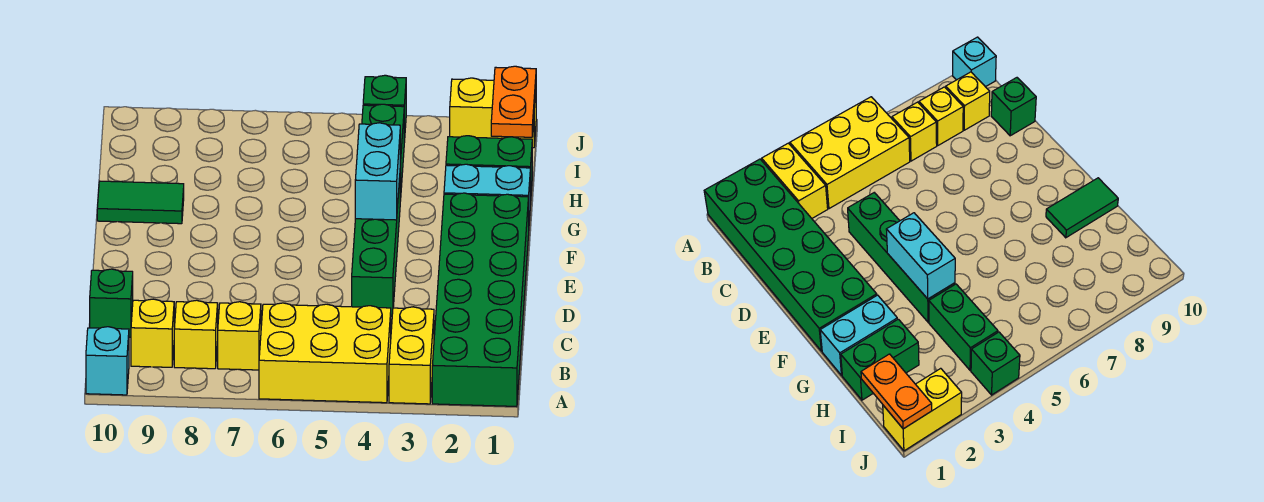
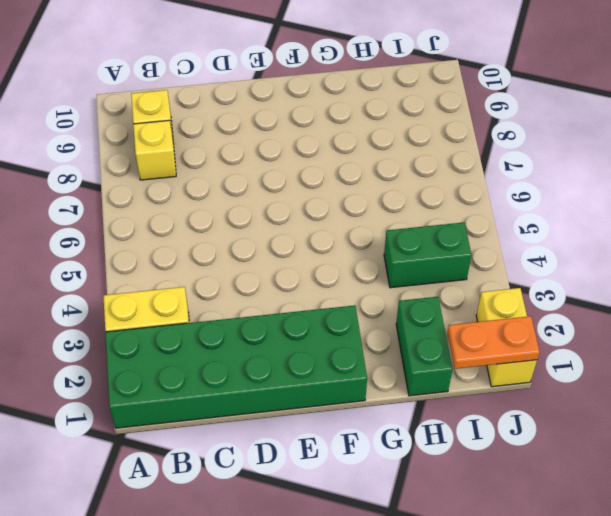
none -> yellow 2x3 brick [259,303,391,403]
none -> cyan 1x1 brick [86,327,129,395]
none -> yellow 1x1 brick [218,302,261,370]

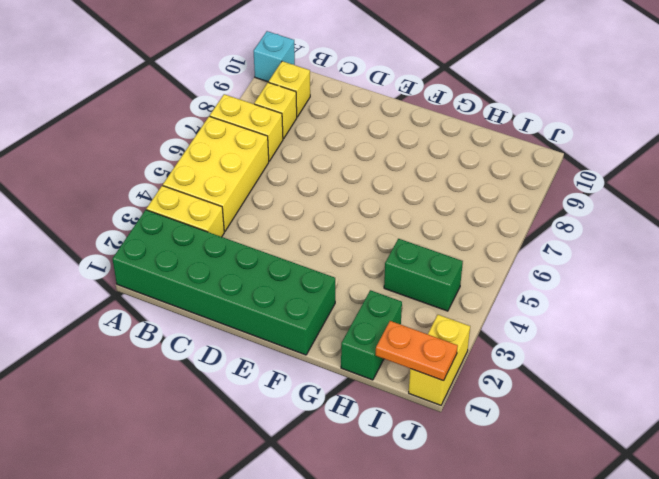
yellow 1x2 brick [210,94,283,161] -> yellow 1x1 brick [218,302,261,370]
none -> green 1x1 brick [90,269,133,337]
none -> green 1x4 brick [352,178,400,316]
none -> cyan 1x2 brick [444,164,530,221]

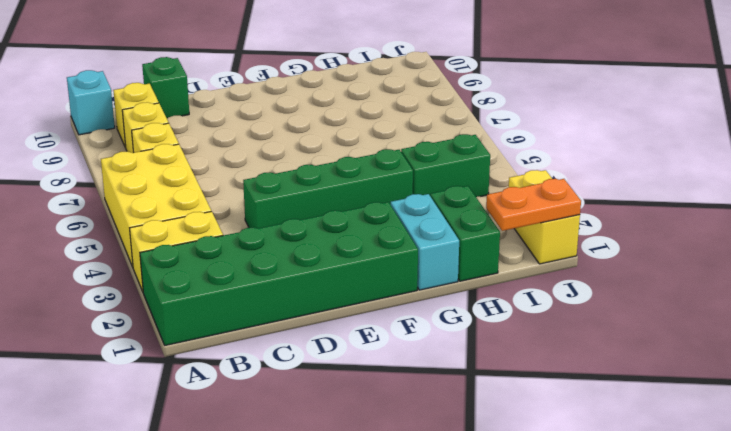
none -> green 1x2 tile [97,181,184,224]
none -> green 1x1 brick [363,75,406,142]
none -> cyan 1x2 brick [355,123,400,220]

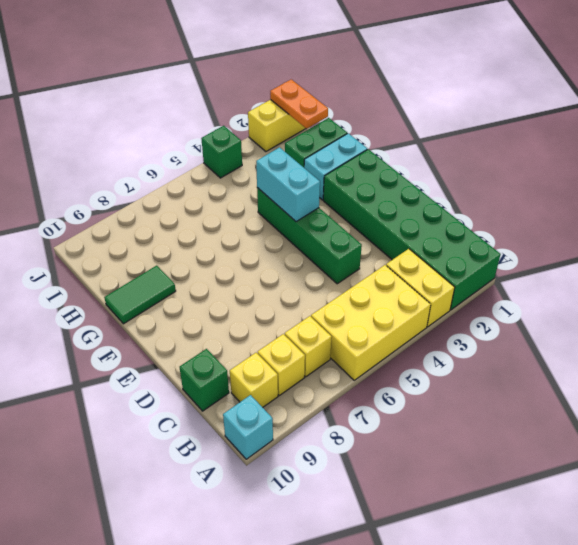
none -> green 1x2 brick [362,104,404,201]

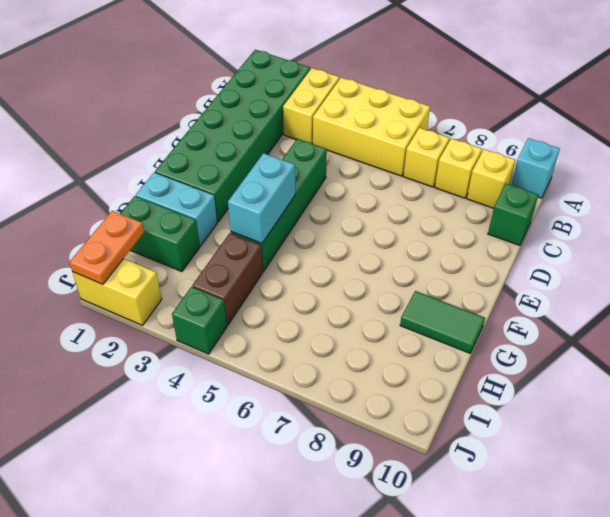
brown 1x2 brick [192,233,263,325] -> green 1x2 brick [362,104,404,201]

